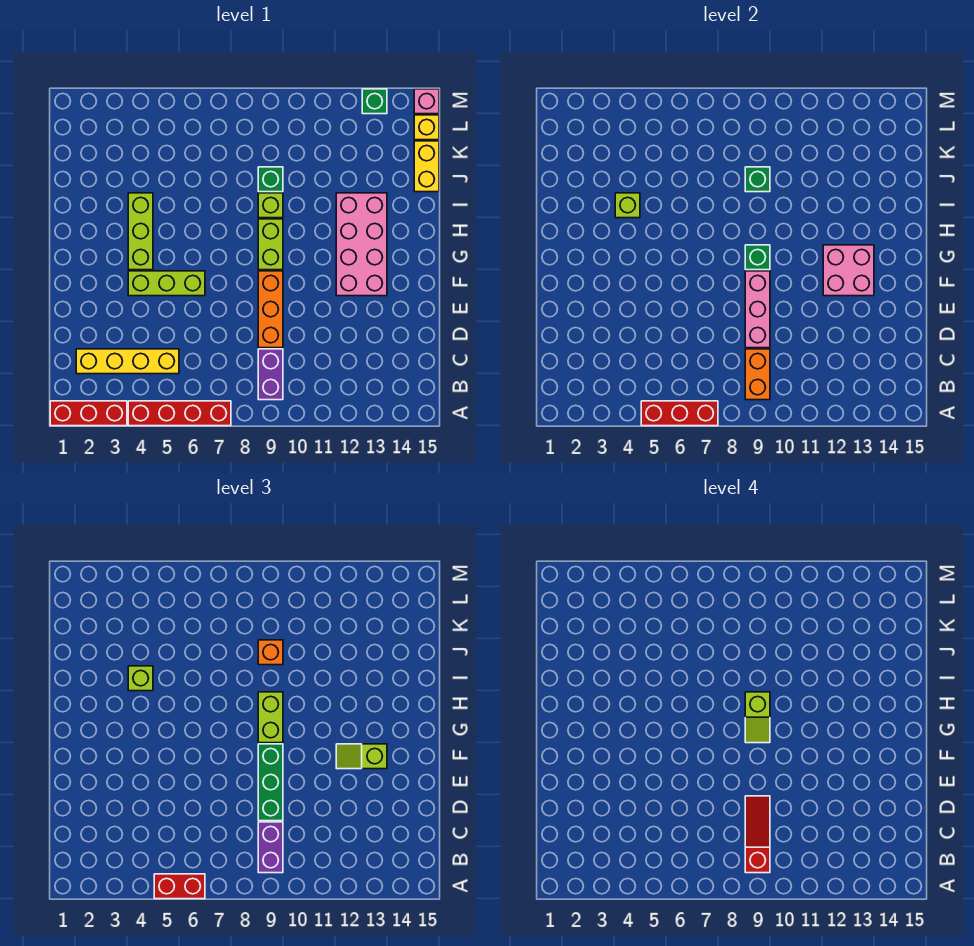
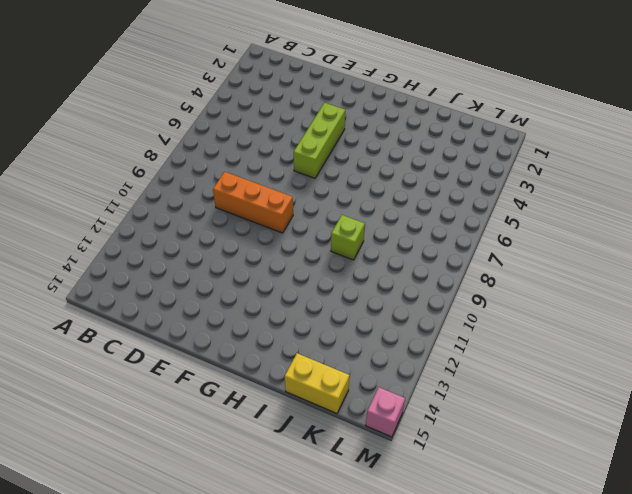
none -> red 1x3 brick [50,401,127,426]
none -> red 1x4 brick [128,401,231,426]
none -> purple 1x2 brick [258,349,283,400]
none -> yellow 1x4 brick [76,349,179,374]

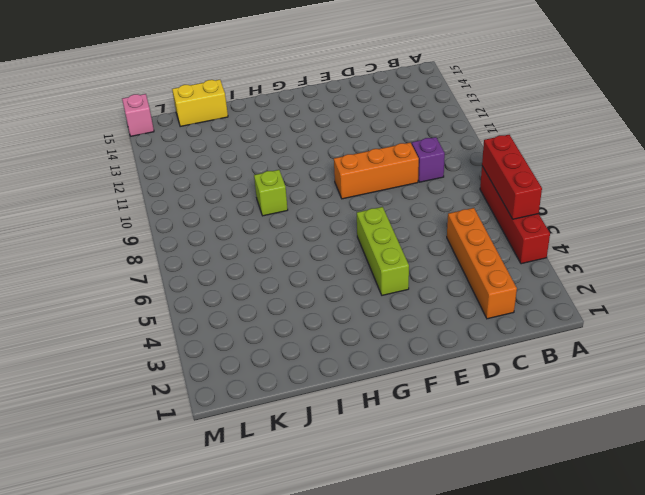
orange 1x4 brick [447,208,517,319] -> yellow 1x4 brick [76,349,179,374]
purple 1x1 brick [412,137,445,182] -> purple 1x2 brick [258,349,283,400]
none -> red 1x3 brick [50,401,127,426]
none -> pink 2x4 brick [336,193,387,296]
none -> lime 1x3 brick [128,193,153,270]
none -> lime 1x2 brick [258,219,283,270]

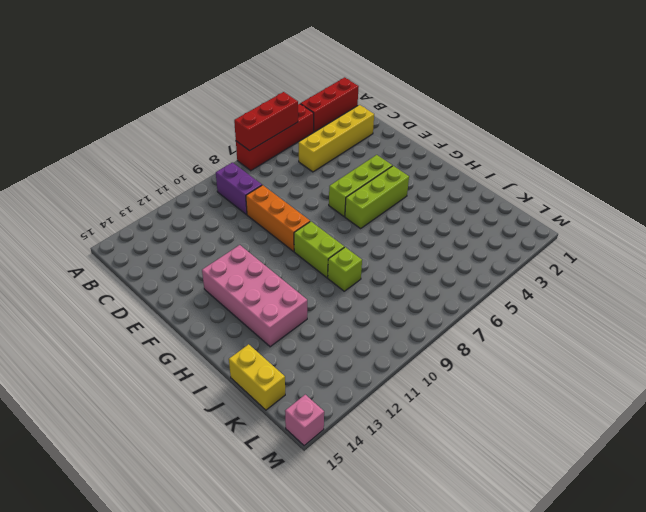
lime 1x3 brick [345,166,409,229] -> lime 1x3 brick turned to [128,193,153,270]
none -> green 1x1 brick [258,167,283,192]
none -> yellow 1x1 brick [414,115,439,140]
none -> green 1x1 brick [362,89,387,114]
none -> orange 1x2 brick [745,349,770,400]

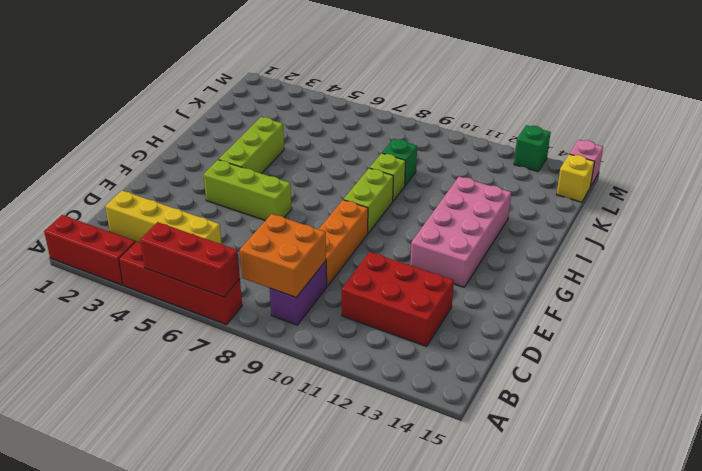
orange 2x2 brick [240,214,326,297] -> orange 1x2 brick [745,349,770,400]
red 2x3 brick [342,252,454,346] -> none
none -> yellow 1x2 brick [414,141,439,192]
none -> pink 1x3 brick [745,271,770,348]
none -> pink 2x2 brick [823,245,874,296]
none -> green 1x1 brick [745,245,770,270]

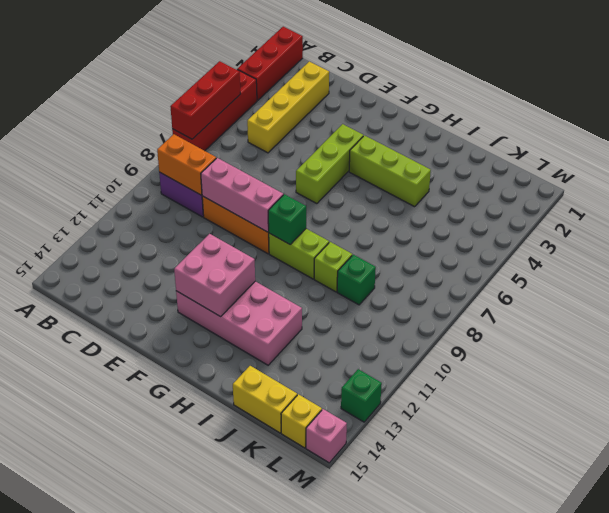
none -> lime 1x1 brick [615,193,640,218]
none -> green 1x1 brick [745,167,770,192]
none -> red 1x2 brick [154,874,205,899]
none -> purple 1x2 brick [258,822,283,873]

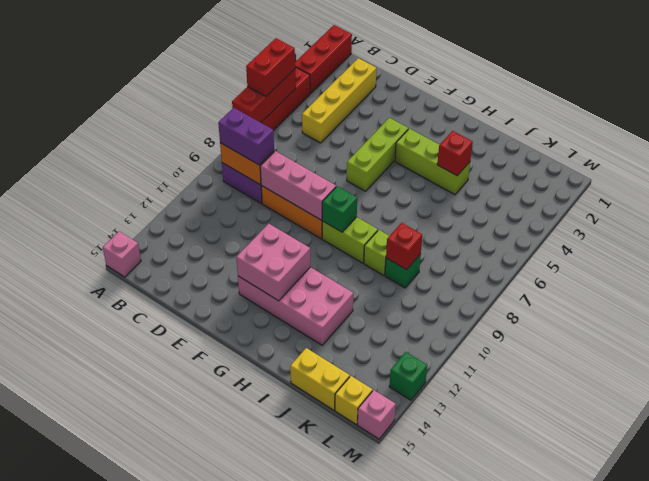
pink 1x1 brick [103,231,141,277] -> none
red 1x1 brick [437,131,473,176] -> lime 1x1 brick [615,193,640,218]
red 1x1 brick [386,223,422,270] -> green 1x1 brick [745,167,770,192]
none -> green 1x3 brick [258,744,283,821]
none -> lime 1x2 slope [336,744,387,769]
none -> lime 1x2 brick [258,692,283,743]
none -> lime 1x1 brick [128,666,153,691]

